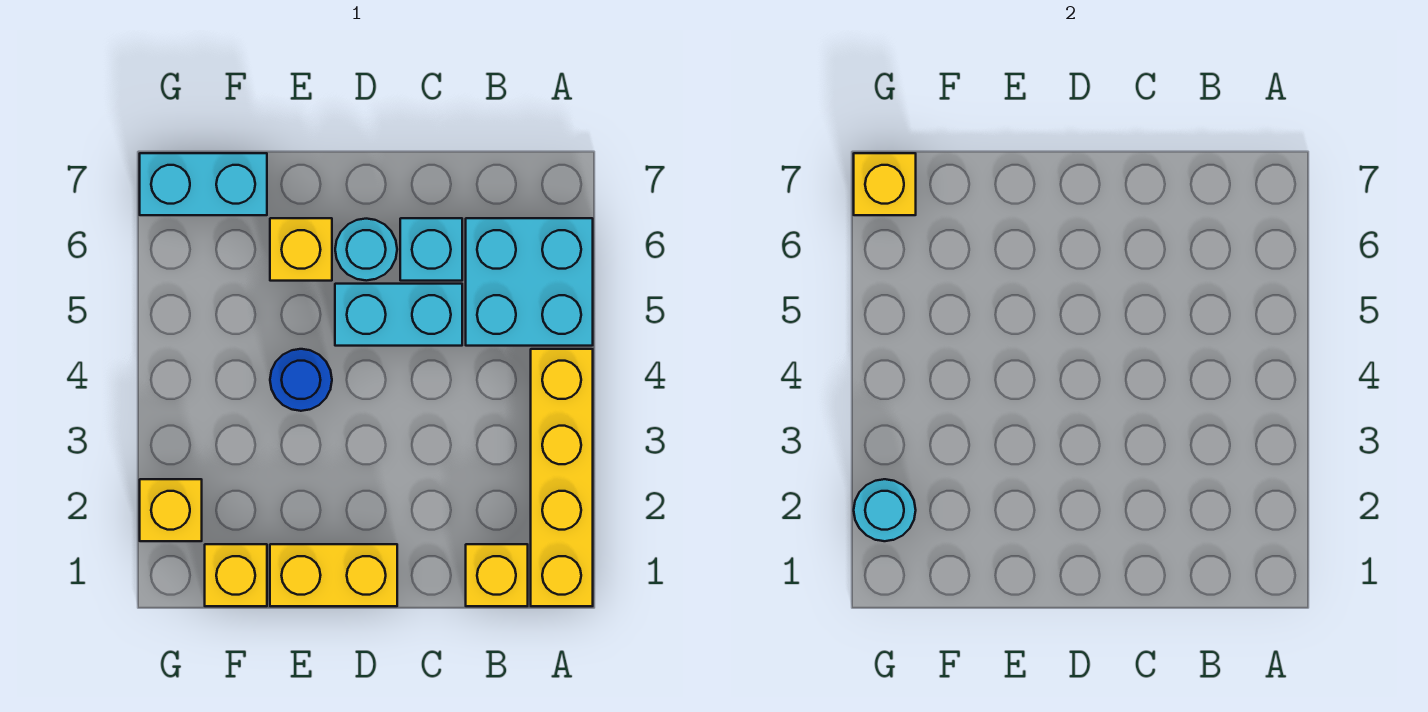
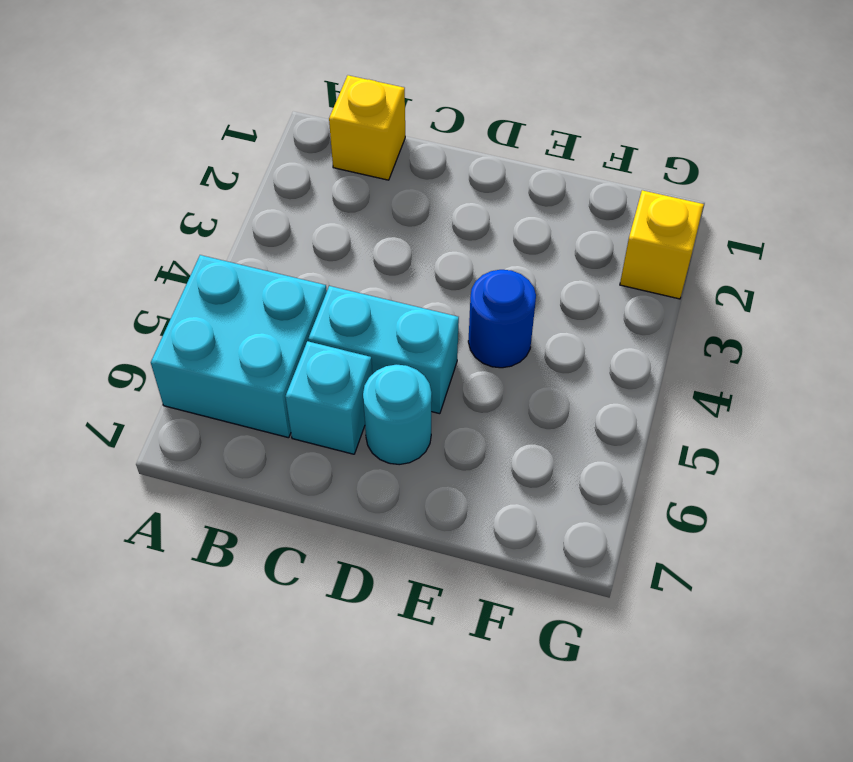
none -> yellow 1x4 brick [531,349,593,606]
none -> yellow 1x2 brick [270,544,397,606]
none -> yellow 1x1 brick [270,218,332,281]

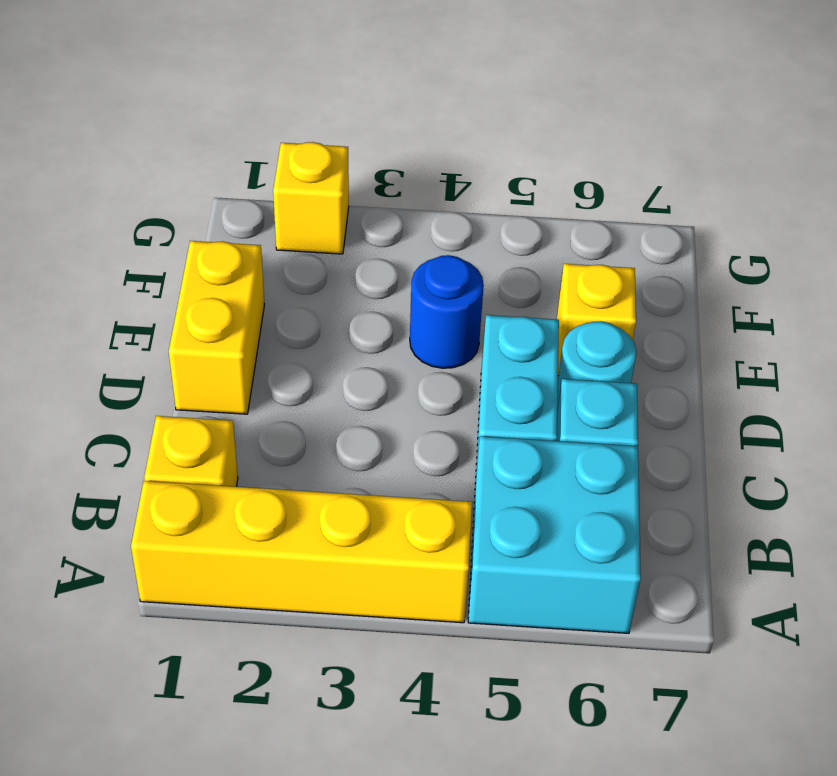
none -> yellow 1x1 brick [205,544,267,606]
none -> cyan 1x2 brick [140,153,267,215]
none -> cyan 1x1 round brick [854,479,916,541]

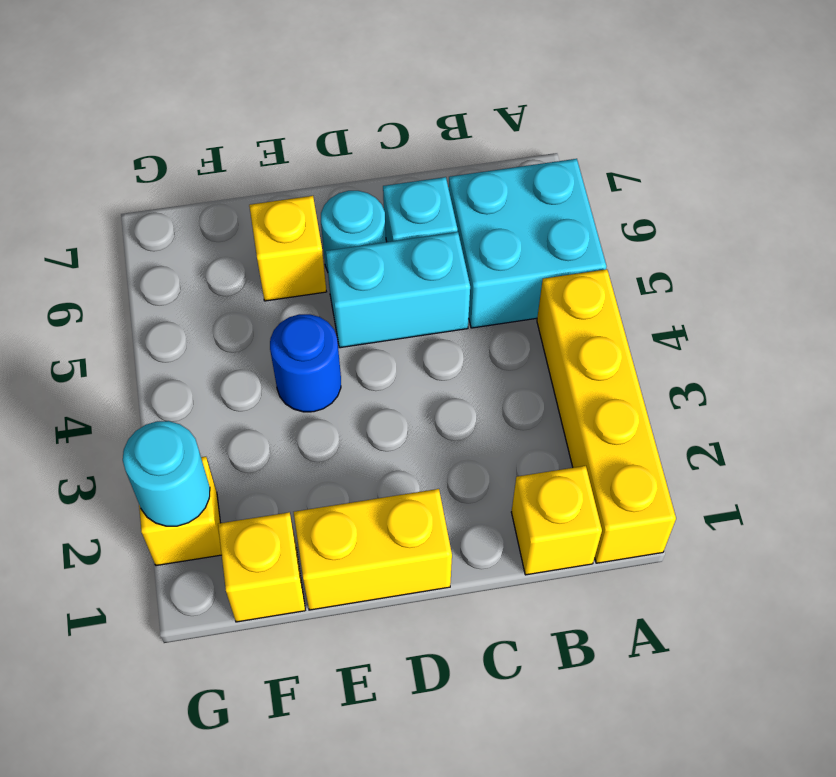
none -> cyan 1x2 brick [140,153,267,215]
none -> yellow 1x1 brick [854,153,916,215]

